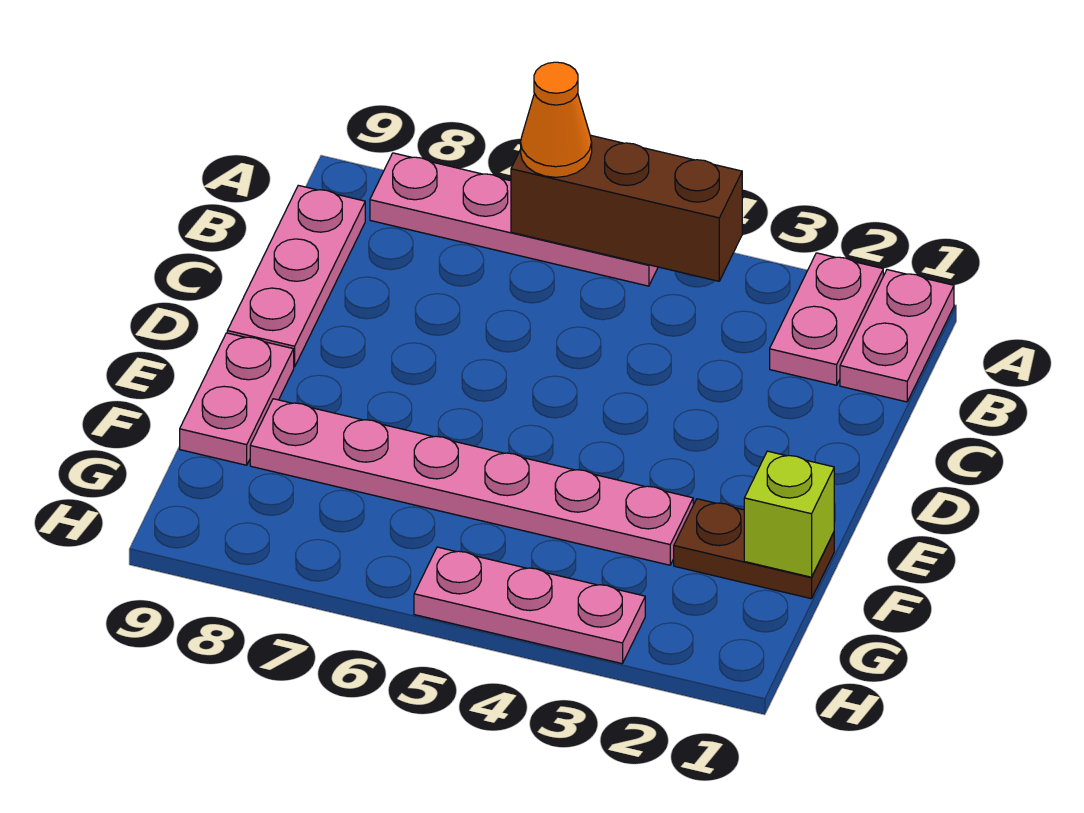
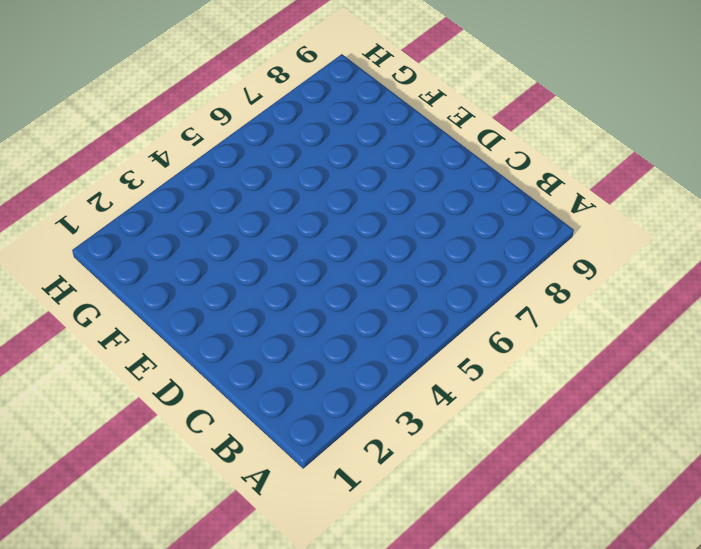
none -> pink 1x2 plate [840,270,954,402]
none -> pink 1x2 plate [770,253,883,385]

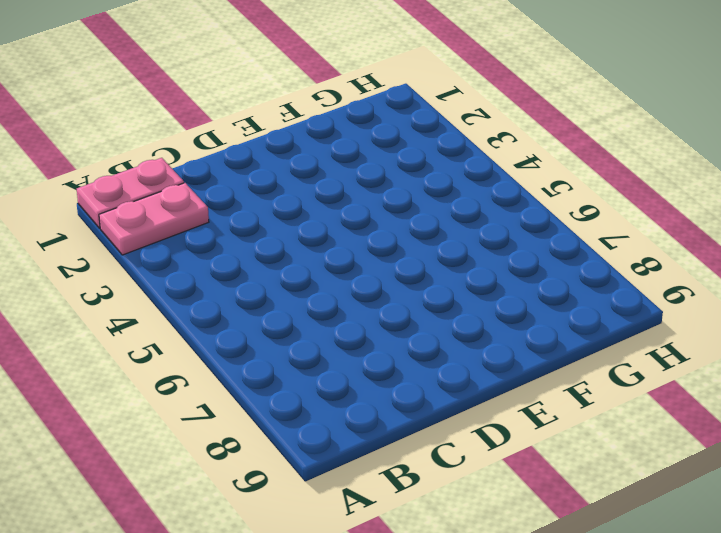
none -> pink 1x4 plate [370,153,658,286]
none -> pink 1x3 plate [227,185,365,367]

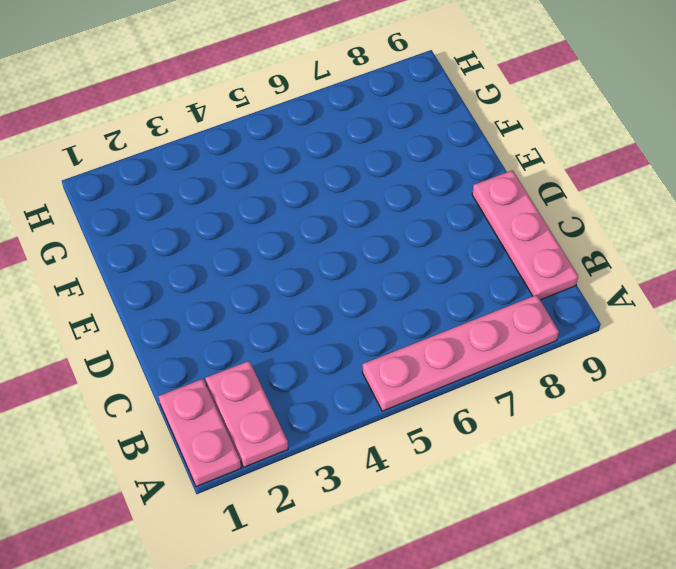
none -> pink 1x2 plate [180,333,294,465]
none -> brown 1x2 plate [674,499,834,599]

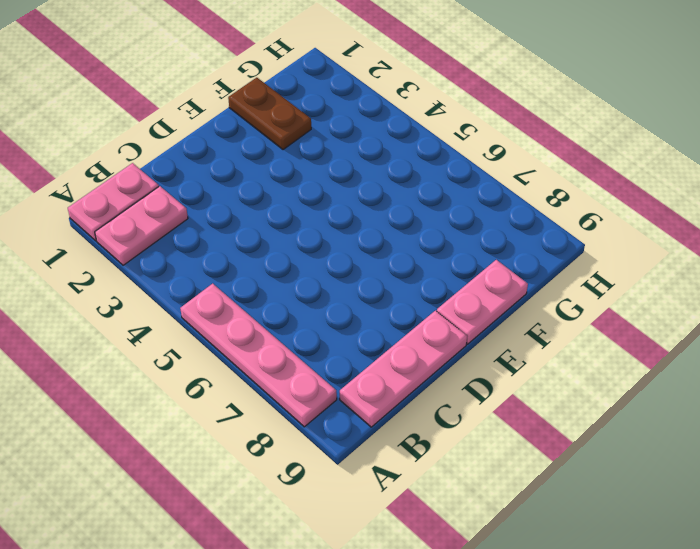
none -> pink 1x6 plate [250,399,693,565]
none -> pink 1x3 plate [414,547,645,664]

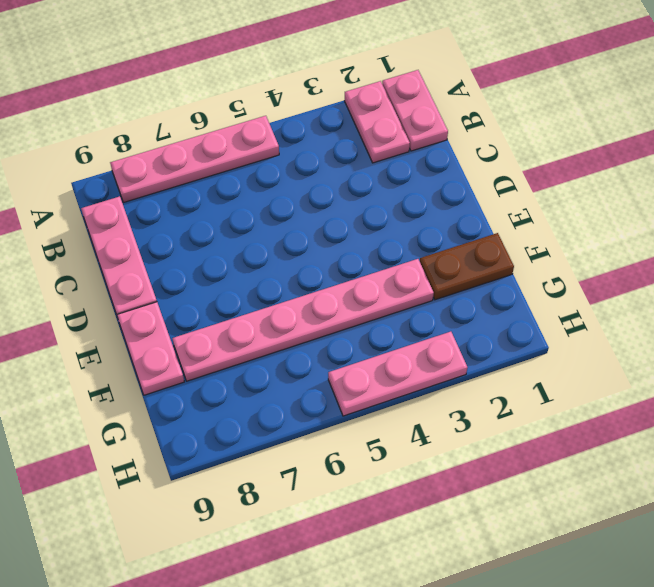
none -> brown 1x3 brick [511,135,742,281]
none -> lime 1x1 brick [744,451,834,577]

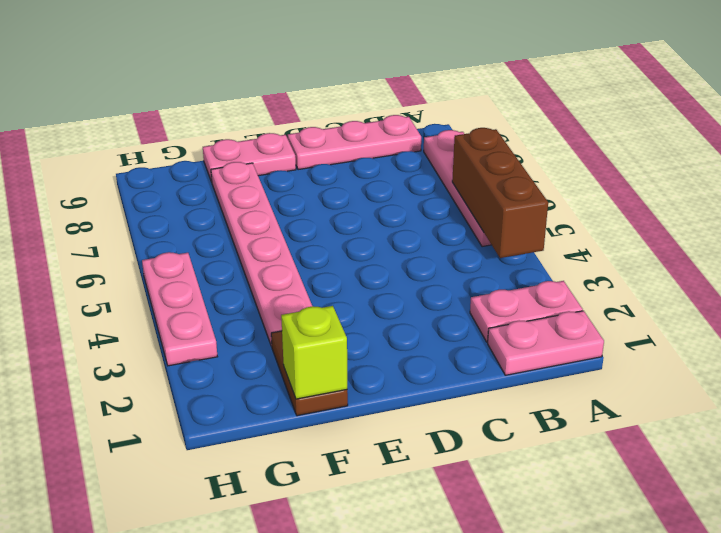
none -> orange 1x1 cone [521,62,592,177]

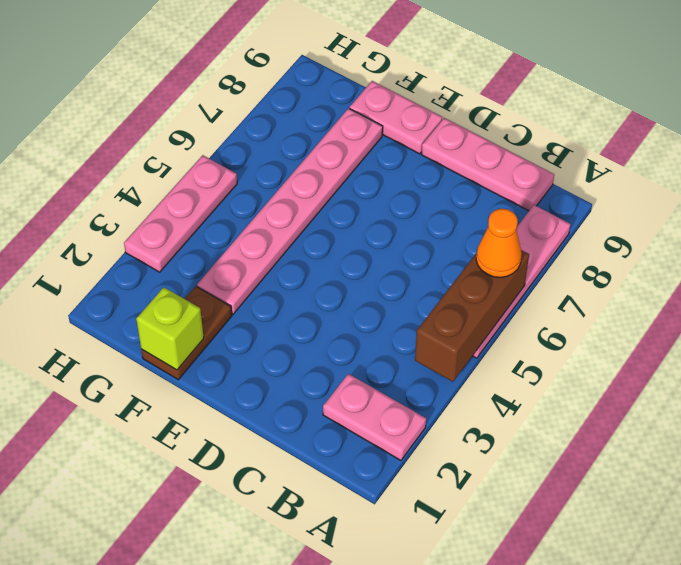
none -> pink 1x2 plate [840,270,954,402]

